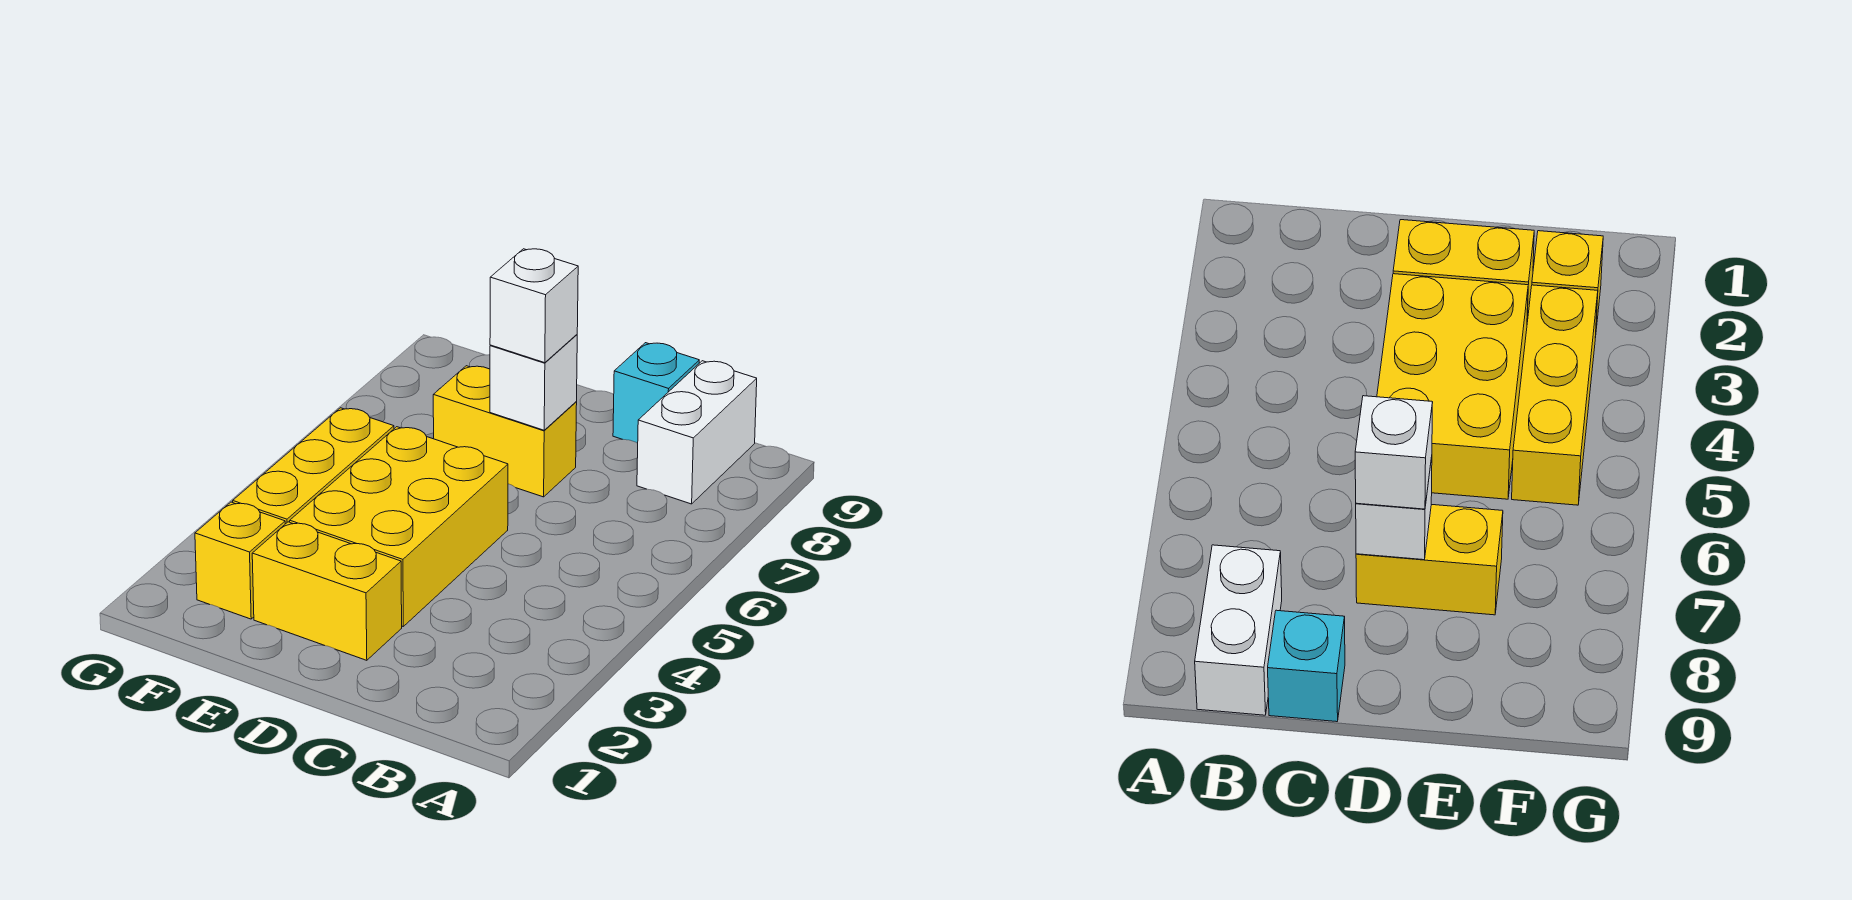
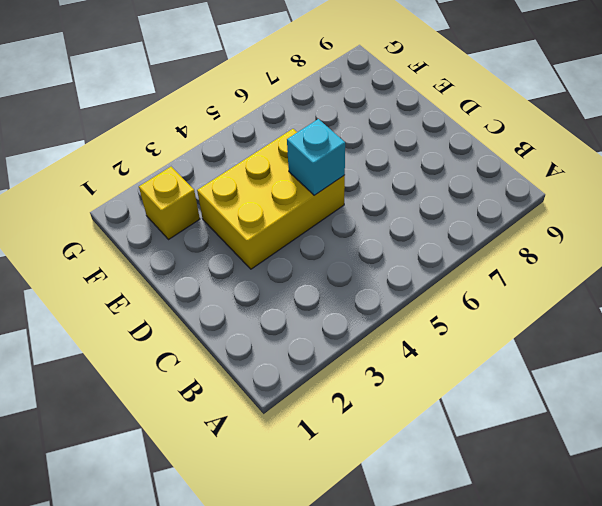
cyan 1x1 brick [287,119,345,195] -> cyan 1x1 brick moved to [613,343,699,443]
none -> white 1x2 brick [637,361,757,504]
none -> yellow 1x2 brick [252,522,402,660]

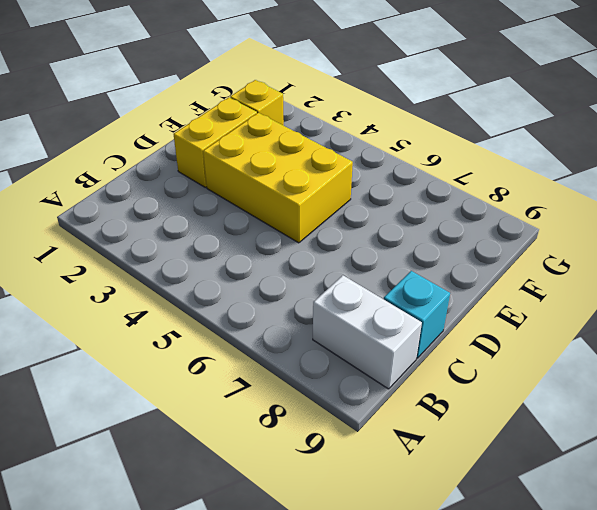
none -> yellow 1x2 brick [433,366,577,497]
none -> yellow 1x3 brick [233,408,394,524]

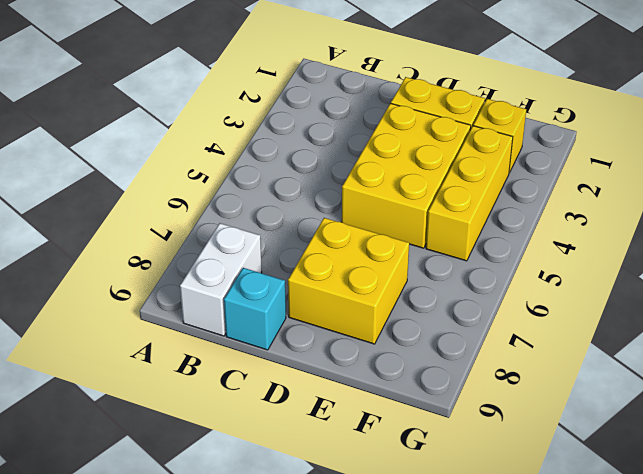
yellow 2x2 brick [288,218,409,344] -> yellow 1x2 brick [433,366,577,497]
none -> white 1x1 brick [490,335,577,430]
none -> white 1x1 brick [490,249,578,363]

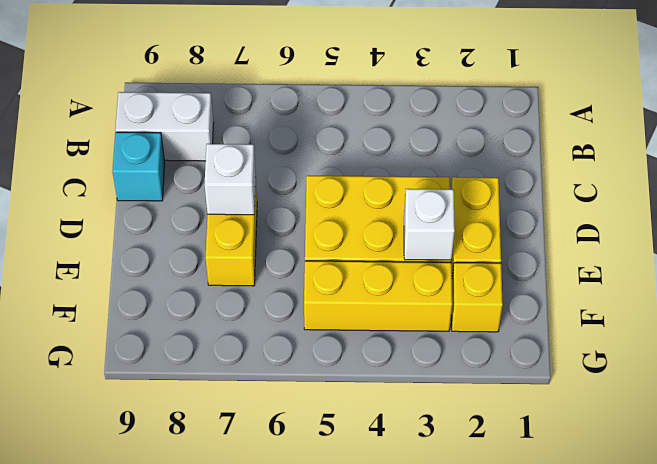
white 1x1 brick [404,189,455,260] -> white 1x1 brick moved to [490,249,578,363]

